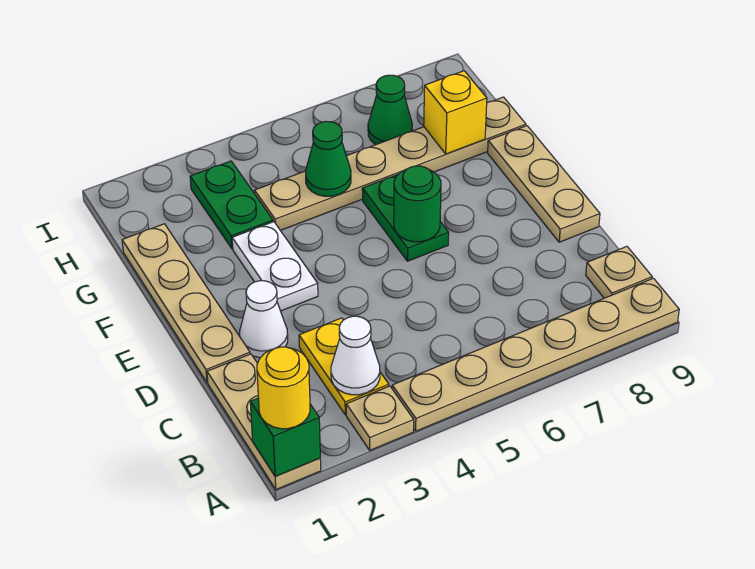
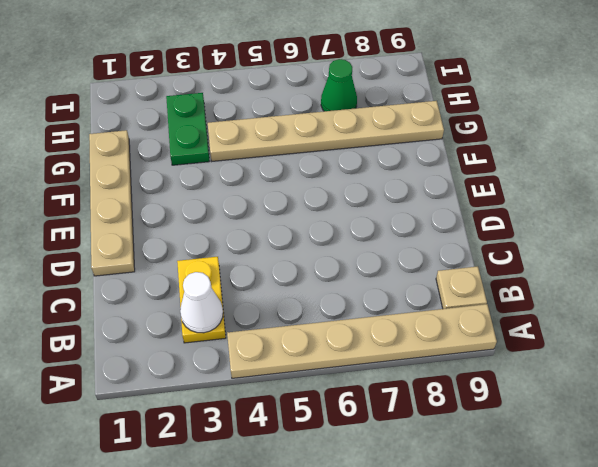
none -> tan 1x3 plate [207,354,321,489]
none -> tan 1x1 plate [346,386,414,450]
none -> white 1x1 cone [240,281,288,358]

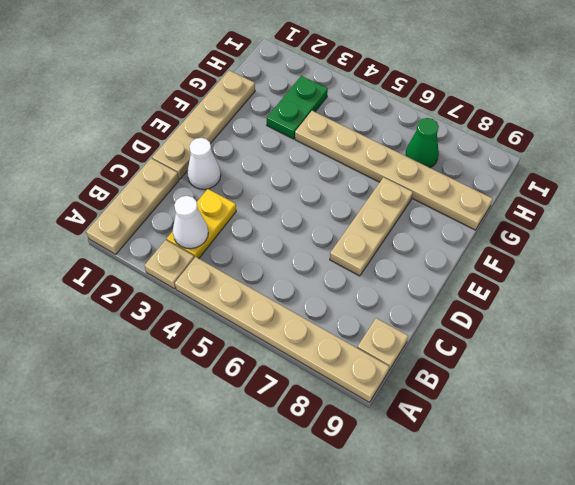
tan 1x3 plate [330,177,413,276] -> tan 1x3 plate moved to [488,126,600,242]
none -> white 1x2 plate [232,222,318,311]
none -> green 1x2 plate [362,175,449,261]
none -> green 1x1 brick [250,398,320,477]

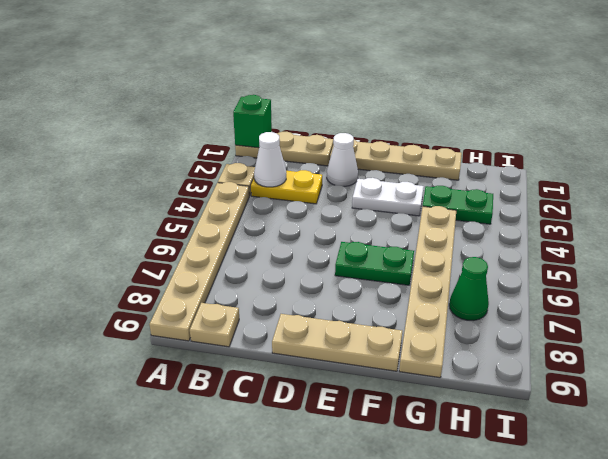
none -> green 1x1 round brick [394,166,441,242]
none -> green 1x1 cone [306,121,351,196]
none -> yellow 1x1 brick [424,71,487,154]

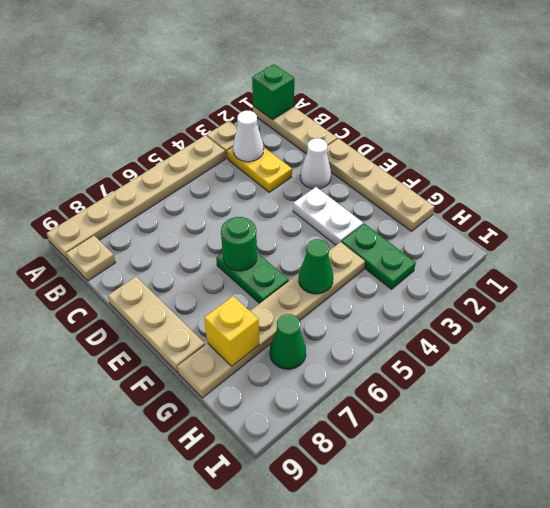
none -> yellow 1x1 round brick [257,347,310,429]

